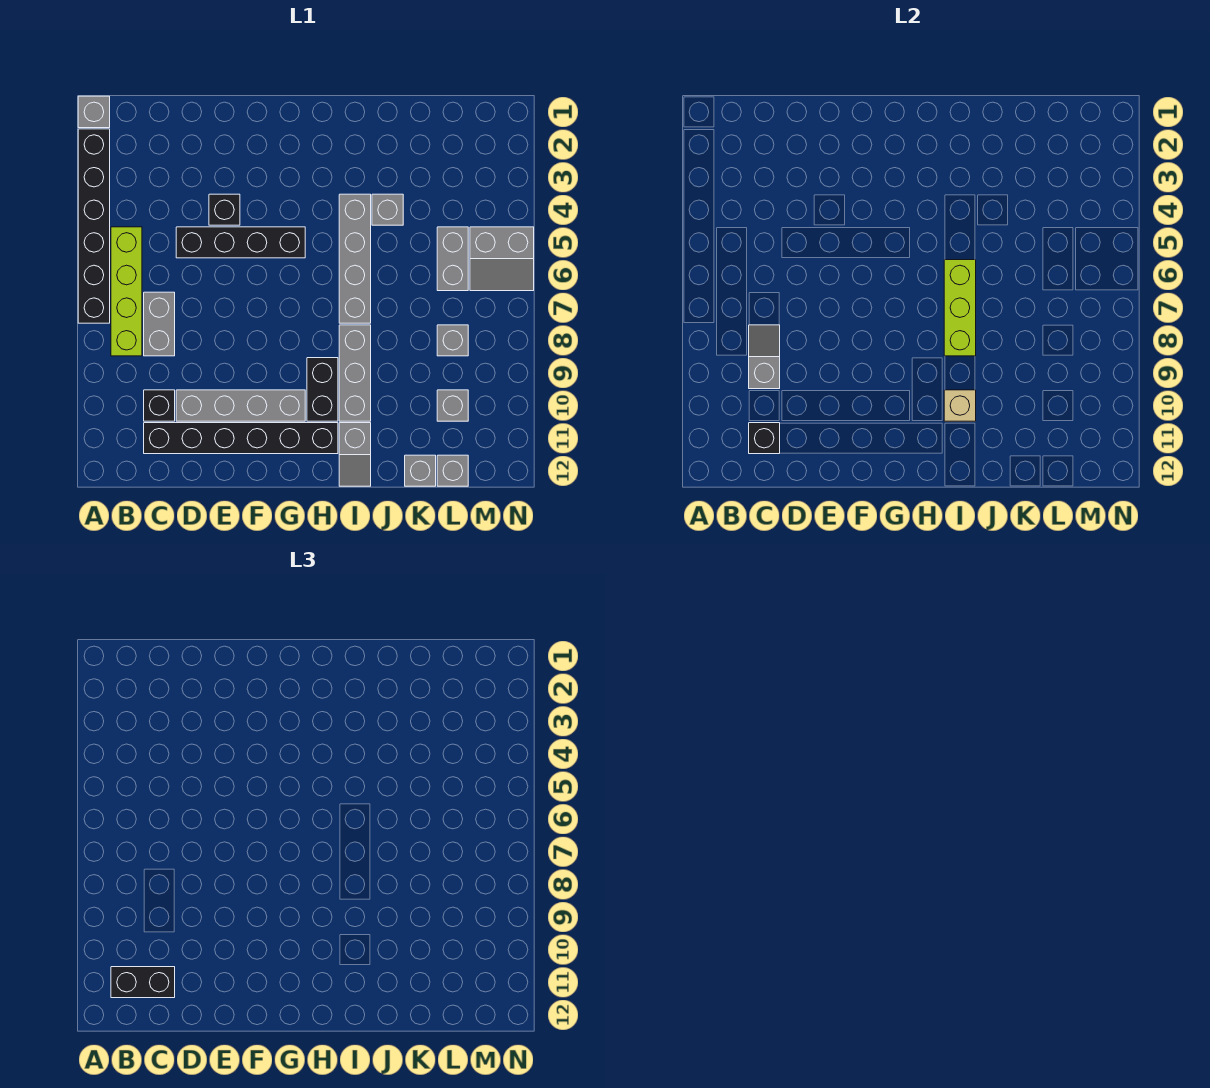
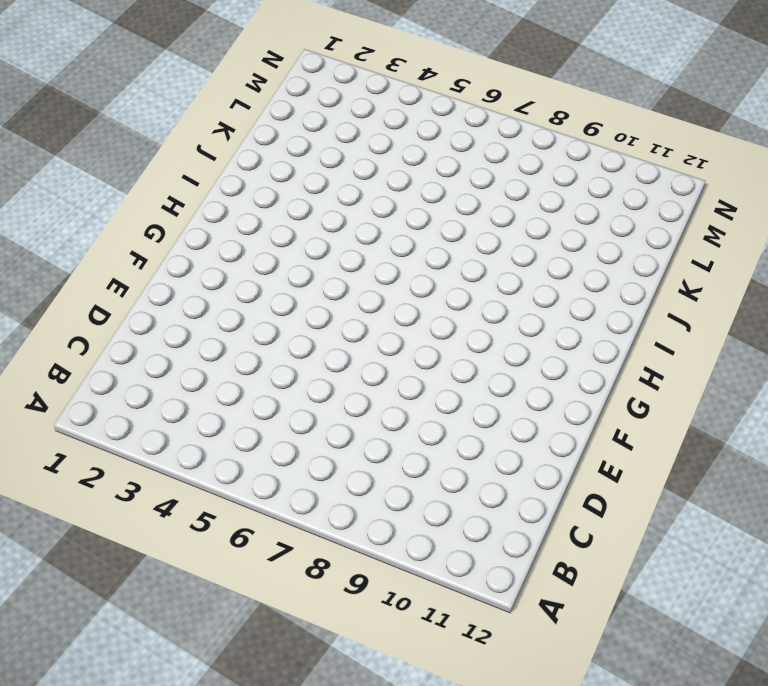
none -> grey 1x1 brick [78,96,110,128]
none -> black 1x6 brick [78,129,110,323]
none -> lime 1x4 brick [111,227,142,356]

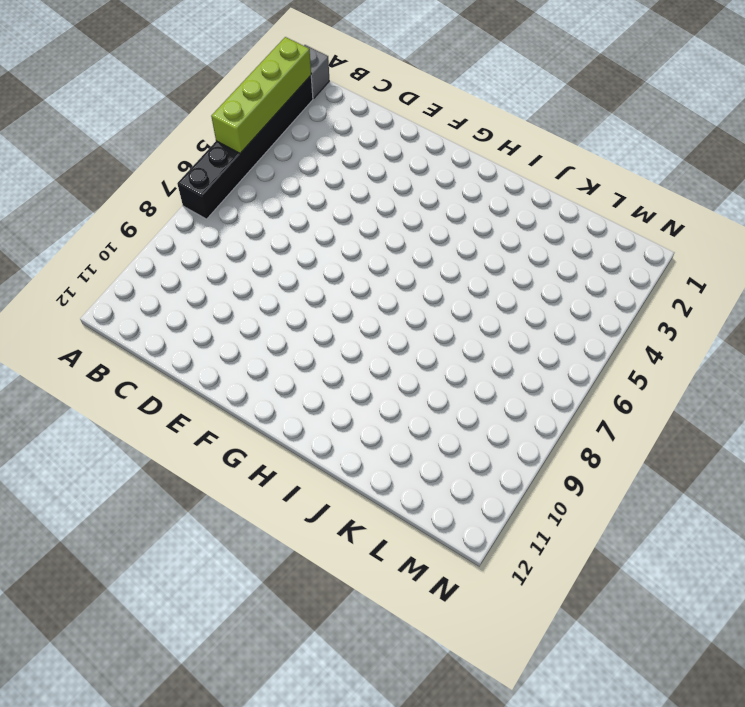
lime 1x4 brick [211,37,311,153] -> lime 1x4 brick moved to [111,227,142,356]
none -> grey 1x2 brick [144,292,175,356]
none -> black 1x1 brick [144,390,175,421]
none -> black 1x6 brick [144,423,338,454]

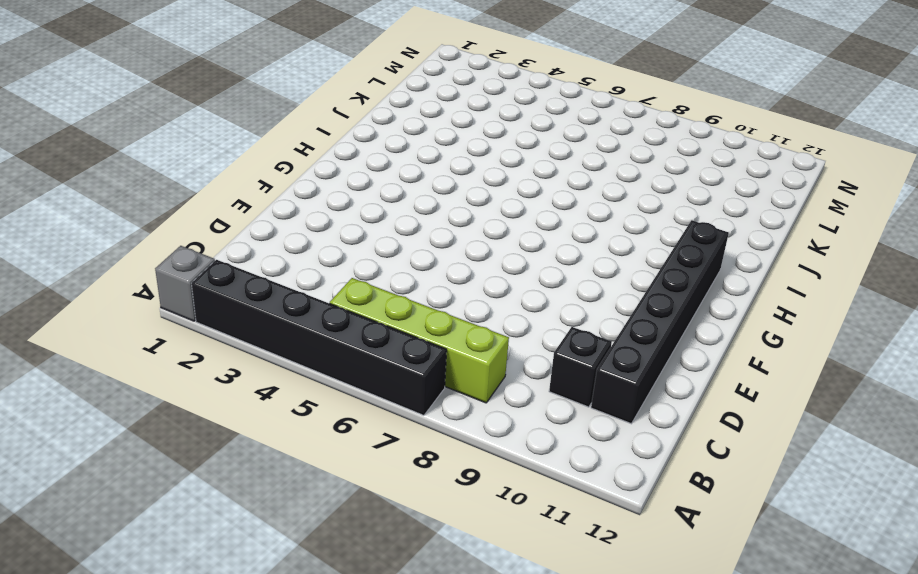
none -> grey 1x2 brick [144,292,175,356]
none -> black 1x4 brick [176,227,305,258]
none -> grey 1x4 brick [176,390,305,421]

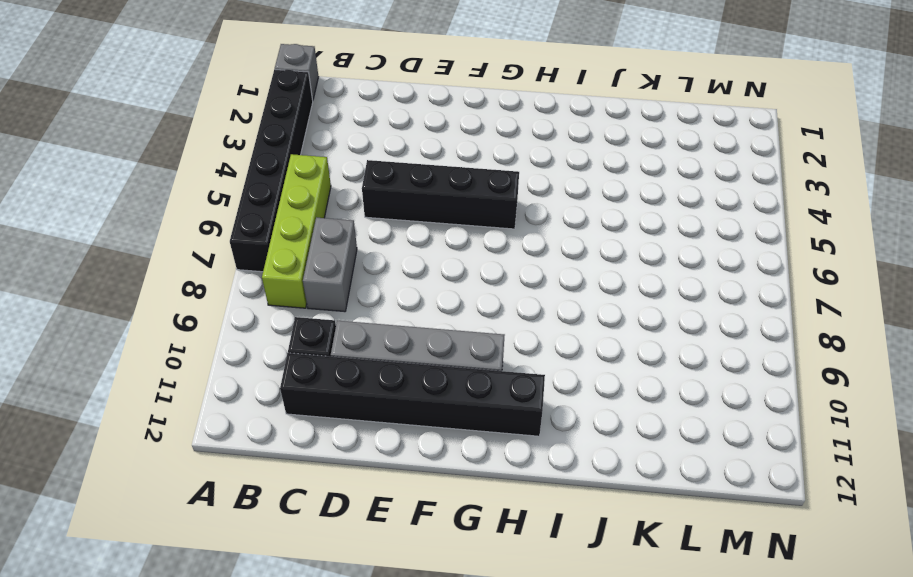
none -> black 1x1 brick [209,194,240,225]
none -> black 1x2 brick [307,358,338,421]
none -> grey 1x4 brick [339,194,371,323]

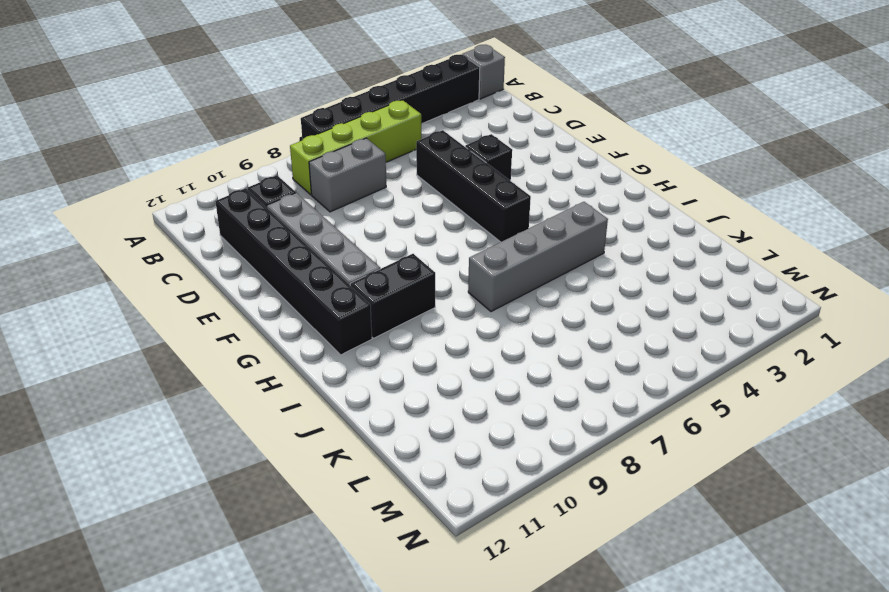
none -> grey 1x3 brick [339,325,371,421]
none -> grey 1x2 slope [339,423,371,486]
none -> grey 1x1 brick [372,194,403,225]

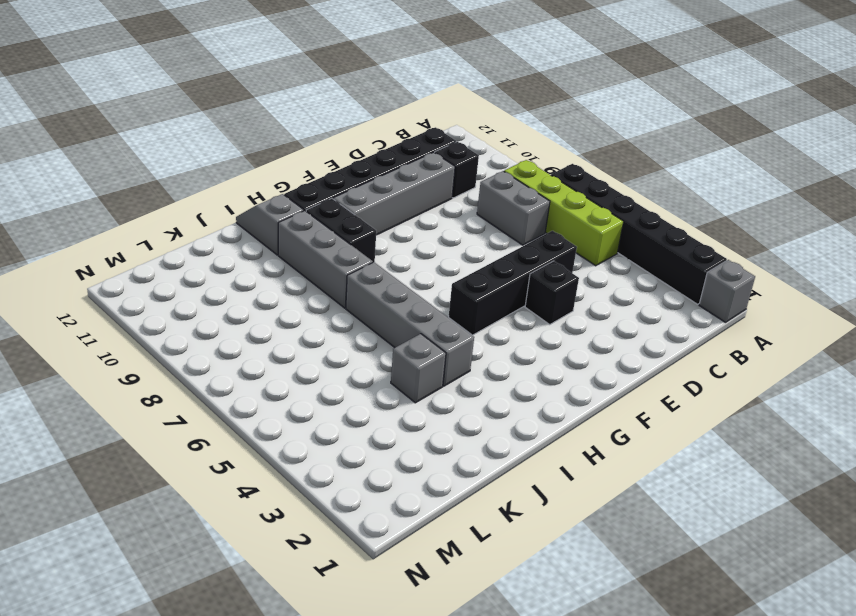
none -> grey 1x1 brick [405,455,436,486]
none -> grey 1x2 brick [437,227,468,291]
none -> grey 1x1 brick [437,325,468,356]

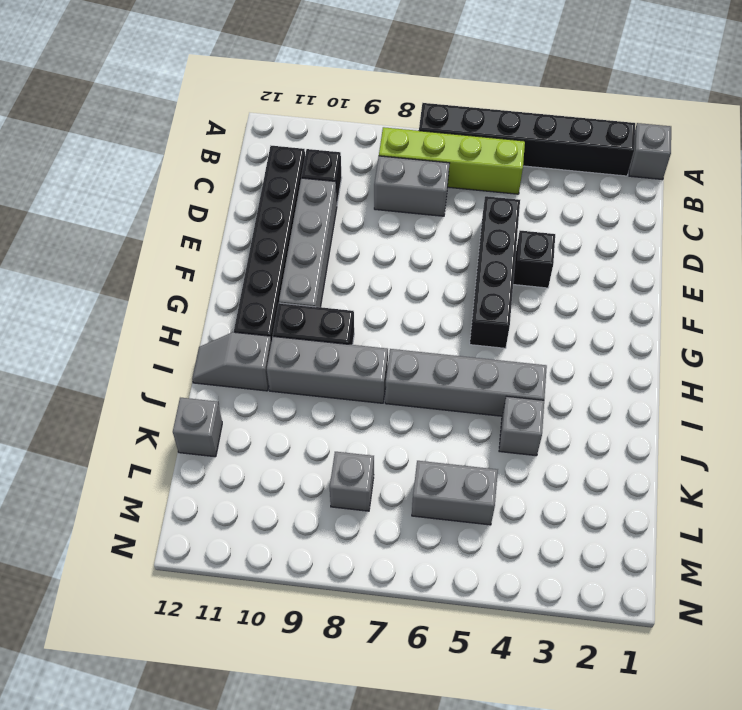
none -> grey 1x1 brick [437,390,468,421]
none -> grey 1x1 brick [437,455,468,486]
none -> grey 2x2 slope [470,227,534,291]

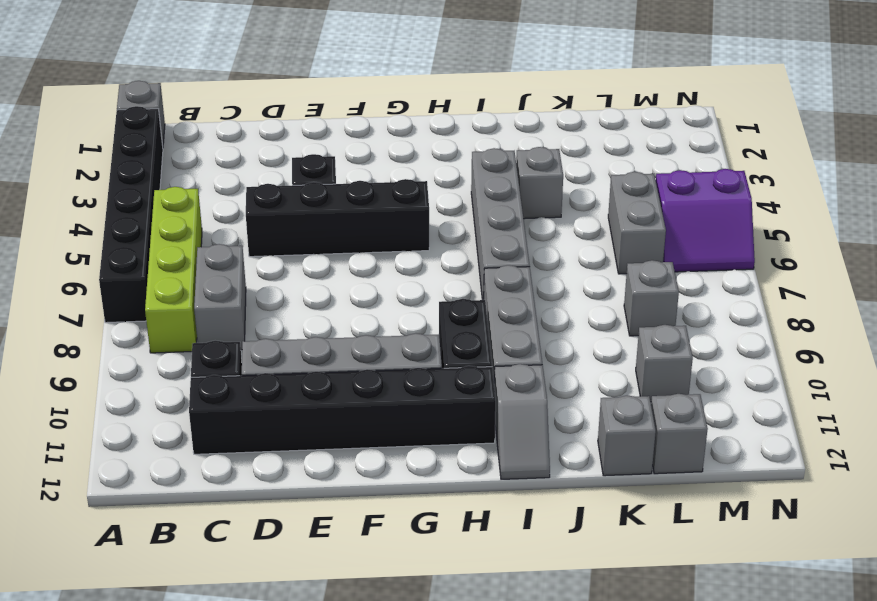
purple 2x2 slope [656,169,755,272] -> grey 2x2 slope [470,227,534,291]
none -> grey 1x2 slope [749,325,780,389]
none -> black 1x1 brick [749,423,780,454]
none -> lime 1x3 brick [944,260,976,356]

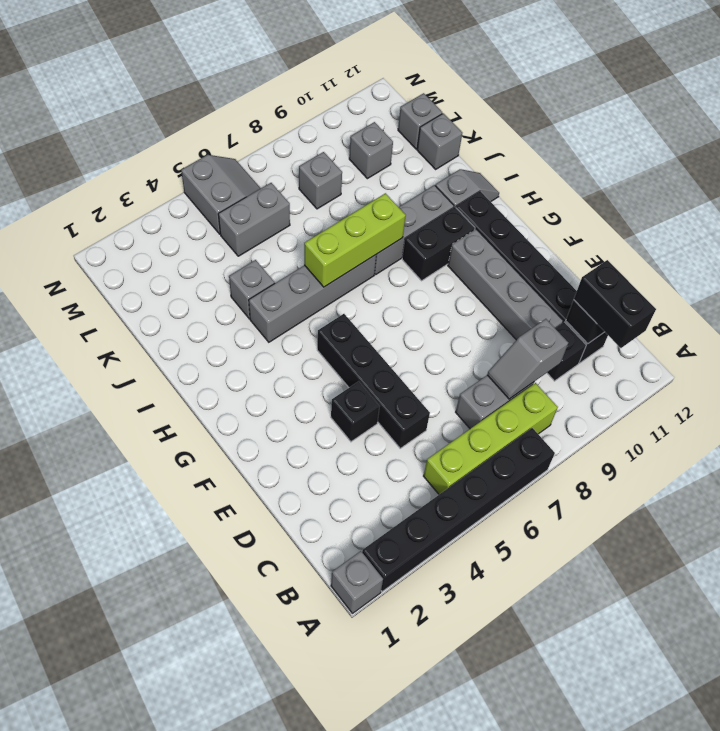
none -> tan 1x1 brick [944,390,976,421]

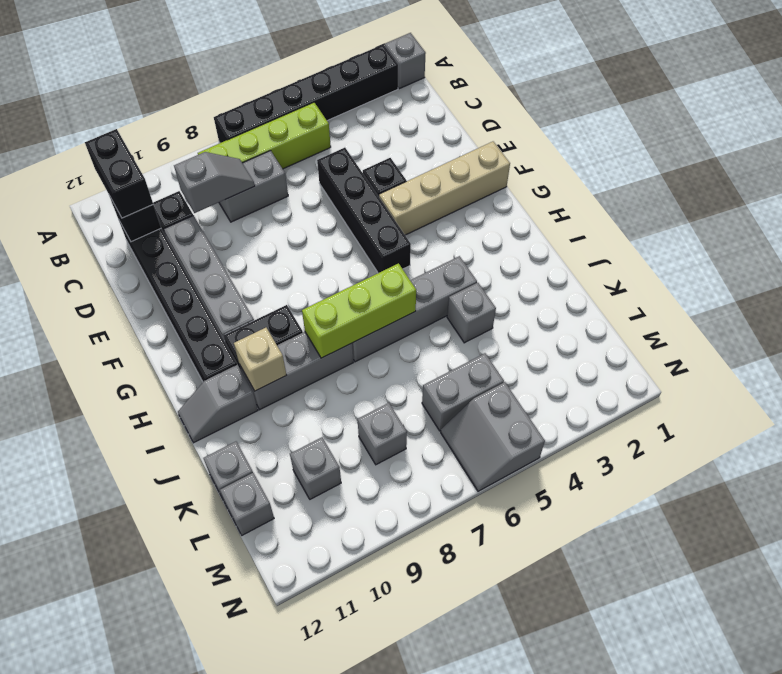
tan 1x4 brick [379,142,510,235] -> none

